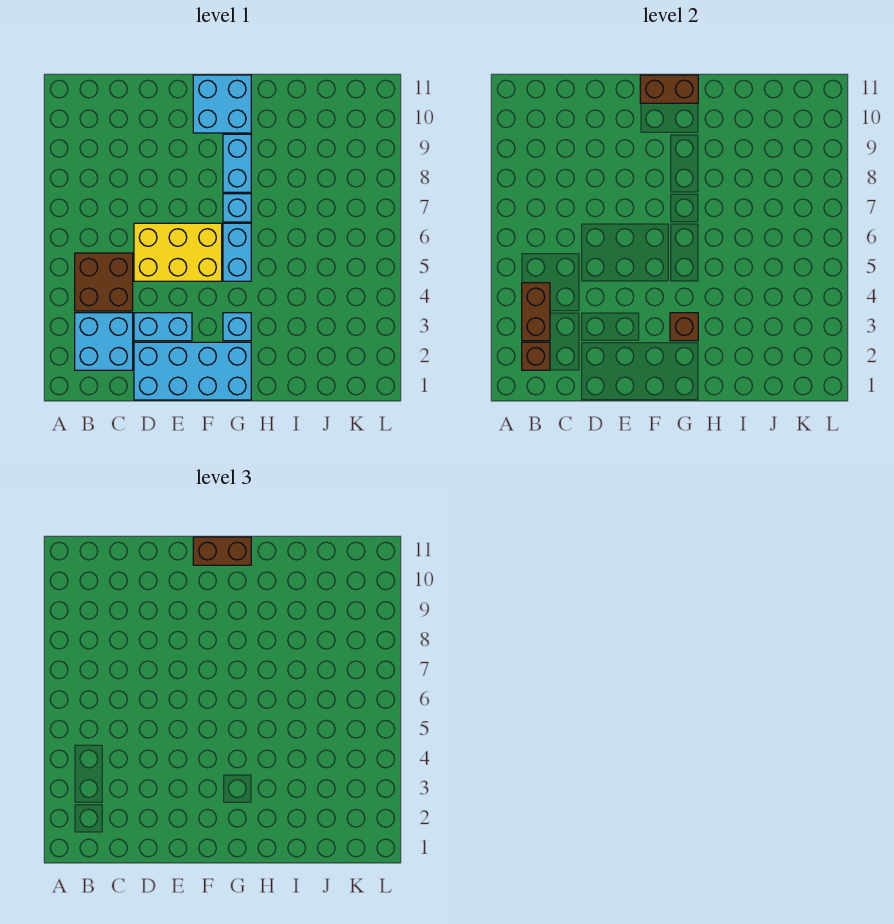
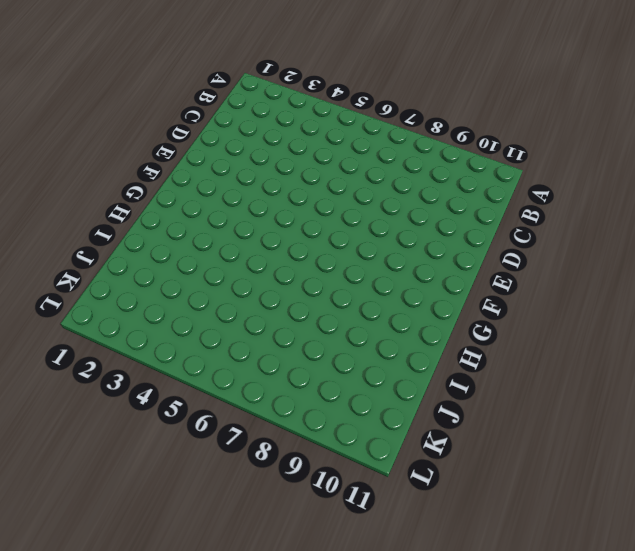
none -> cyan 2x2 brick [75,313,133,370]
none -> brown 2x2 brick [75,253,133,311]
none -> cyan 2x4 brick [134,342,251,400]

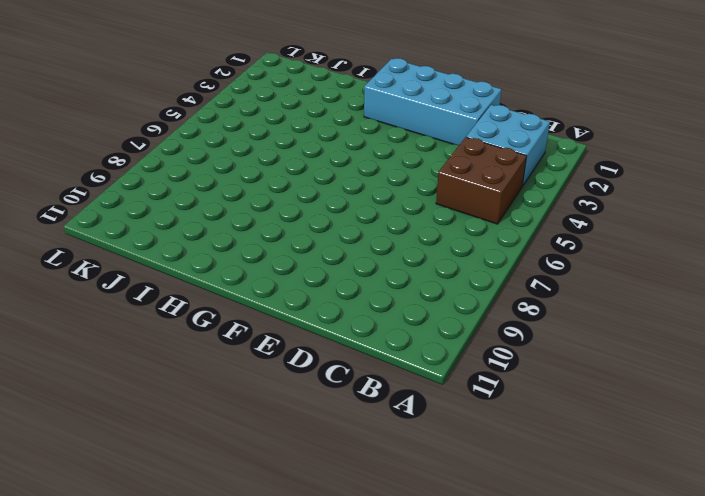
none -> cyan 1x2 brick [134,313,192,341]
none -> yellow 2x3 brick [134,223,222,281]
none -> cyan 2x2 brick [193,75,251,133]

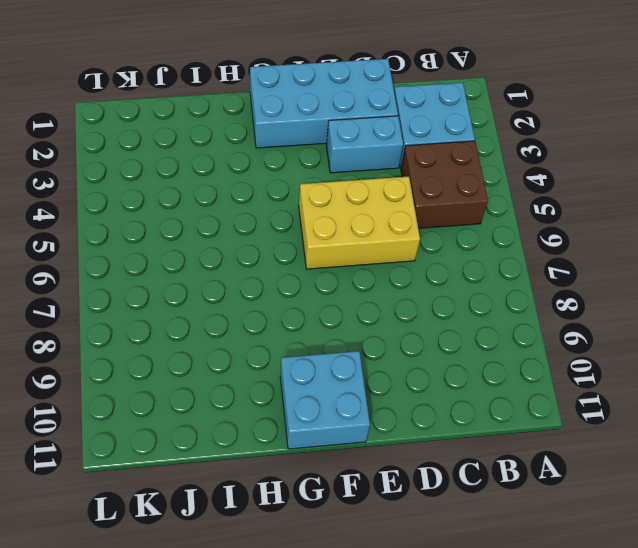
none -> cyan 1x1 brick [223,313,251,341]
none -> cyan 1x2 brick [223,223,251,281]
none -> cyan 1x1 brick [223,194,251,222]

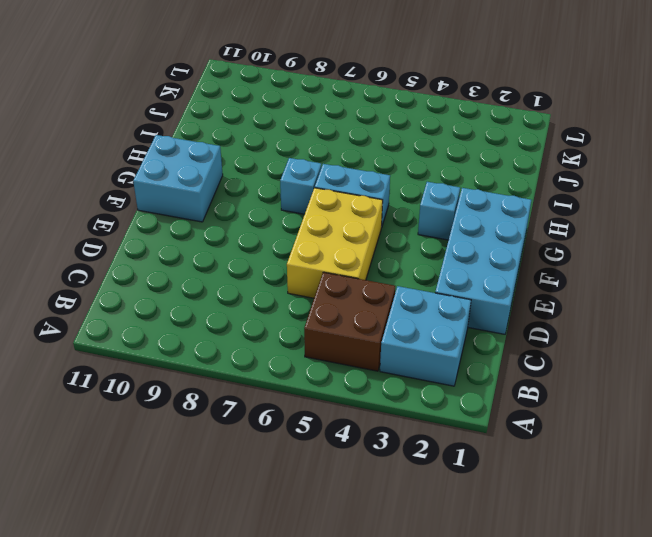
none -> cyan 1x2 brick [134,313,192,341]
none -> cyan 1x2 brick [223,134,251,192]
none -> brown 1x1 brick [522,342,550,370]

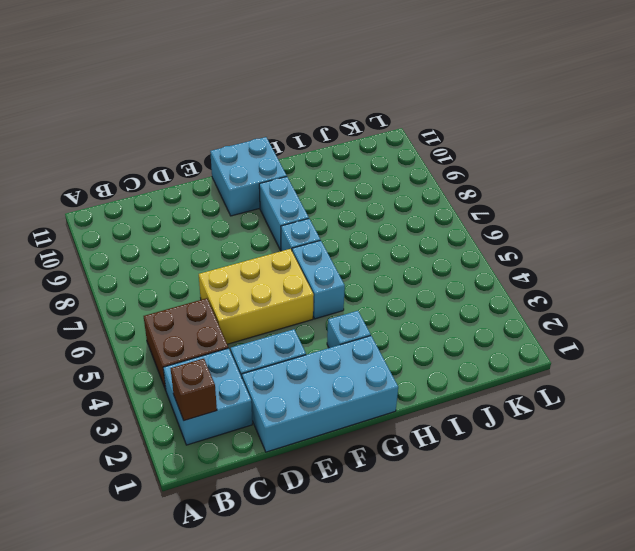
none -> brown 1x2 brick [522,283,550,341]
none -> brown 1x2 brick [640,75,698,103]
none -> brown 1x1 brick [670,313,698,341]

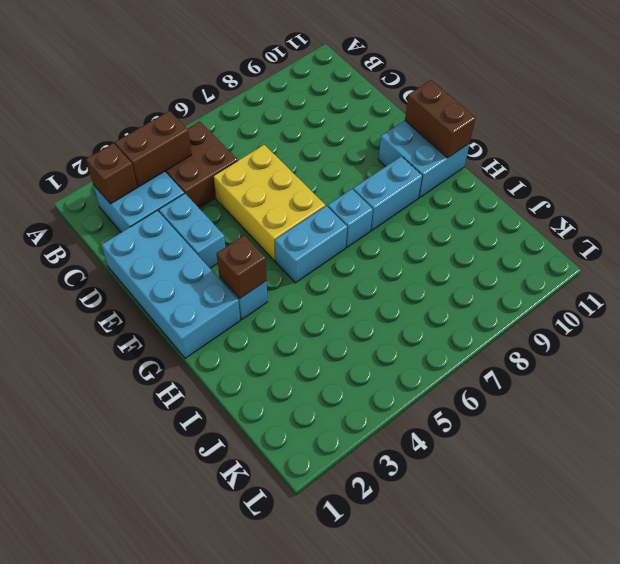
none -> brown 1x2 brick [193,537,251,565]

